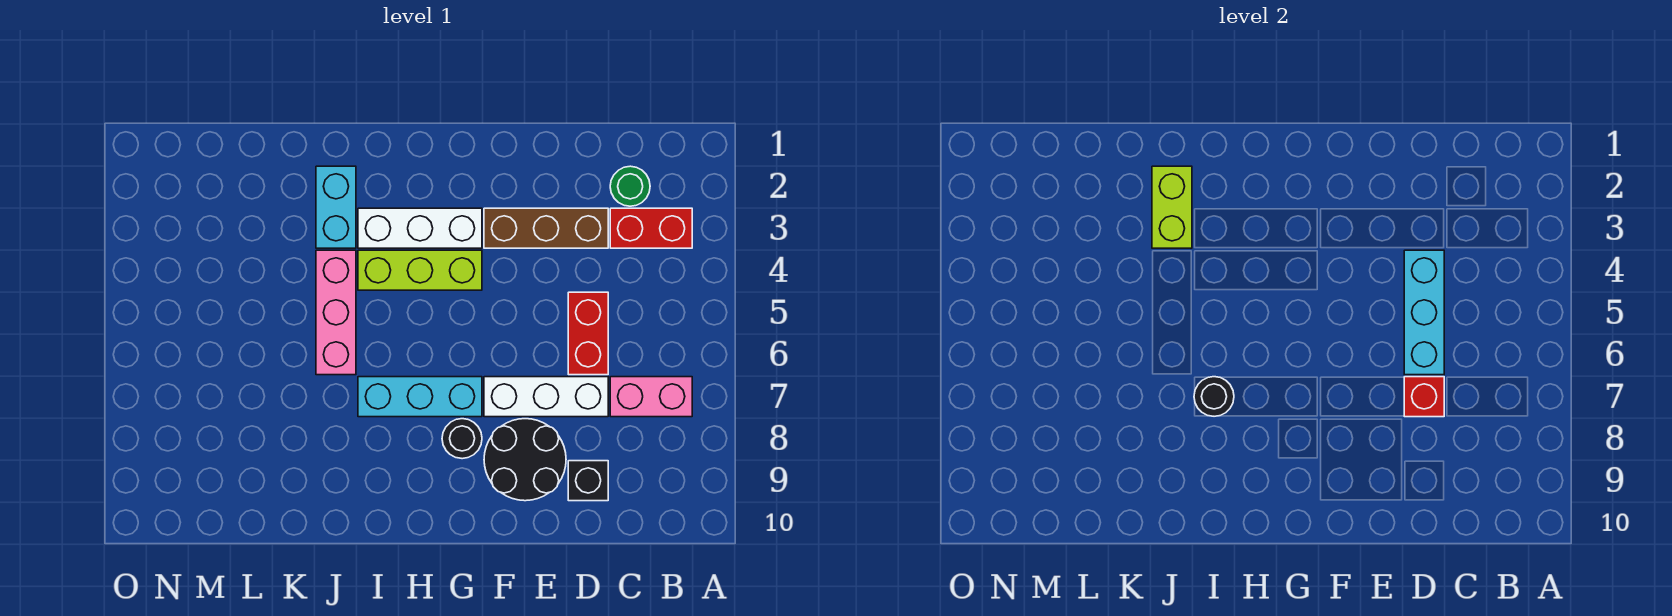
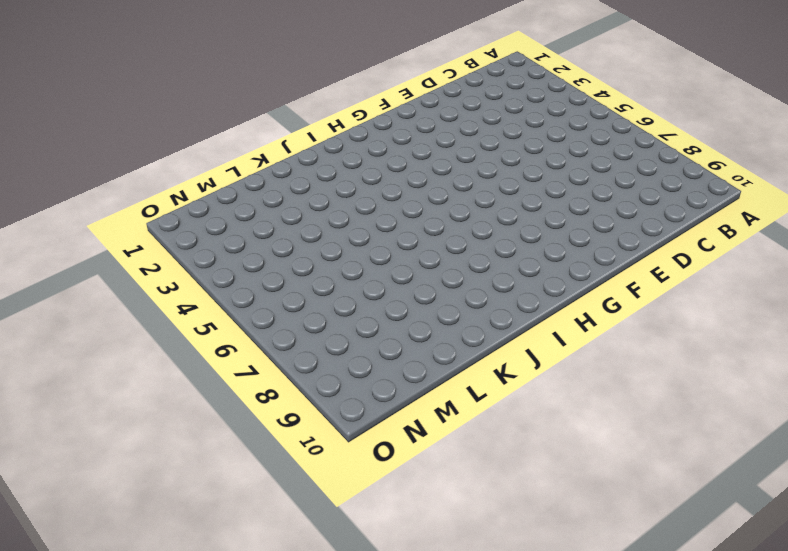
none -> red 1x2 brick [610,208,692,248]
none -> pink 1x2 brick [610,377,692,417]
none -> green 1x1 round brick [610,166,650,206]

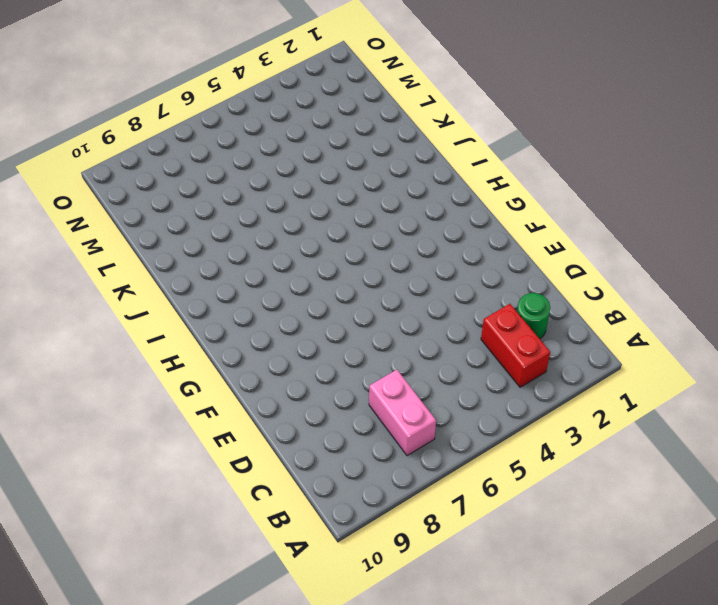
none -> brown 1x3 brick [484,208,608,248]
none -> red 1x2 brick [568,292,608,375]
none -> white 1x3 brick [484,377,608,417]

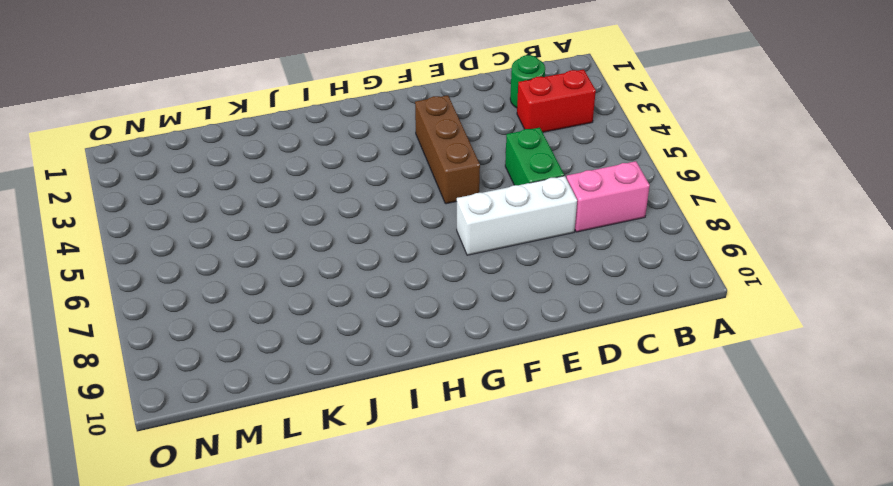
green 1x2 brick [505,128,564,185] -> red 1x2 brick [568,292,608,375]
brown 1x3 brick [415,95,480,204] -> brown 1x3 brick turned to [484,208,608,248]
none -> black 1x1 brick [568,461,608,501]
none -> black 2x2 round brick [484,419,566,501]
none -> white 1x3 brick [358,208,482,248]

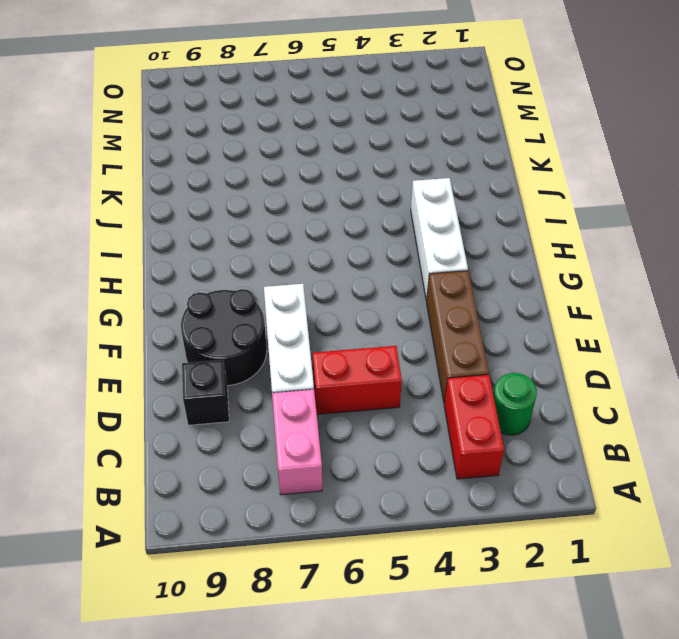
none -> lime 1x3 brick [358,250,482,290]
none -> cyan 1x3 brick [358,377,482,417]
none -> black 1x1 round brick [442,419,482,459]

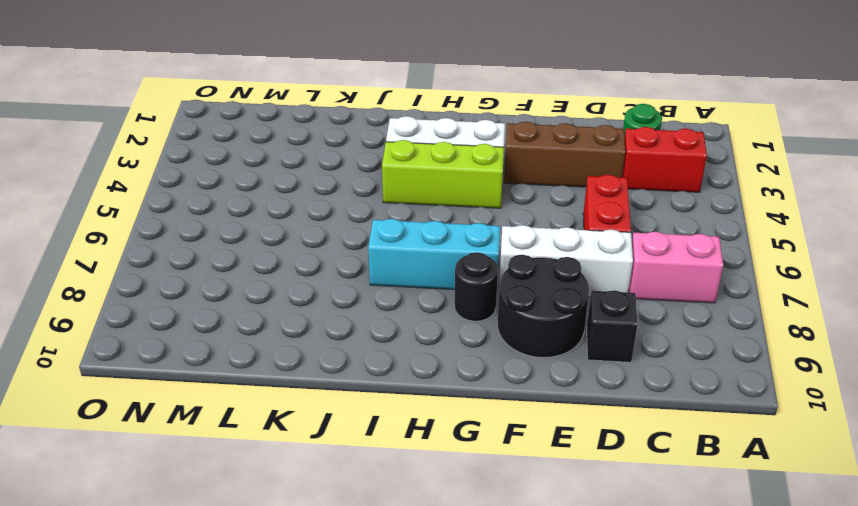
none -> cyan 1x2 brick [316,166,356,248]
none -> pink 1x3 brick [316,250,356,375]
none -> cyan 1x3 brick [1404,250,1444,375]

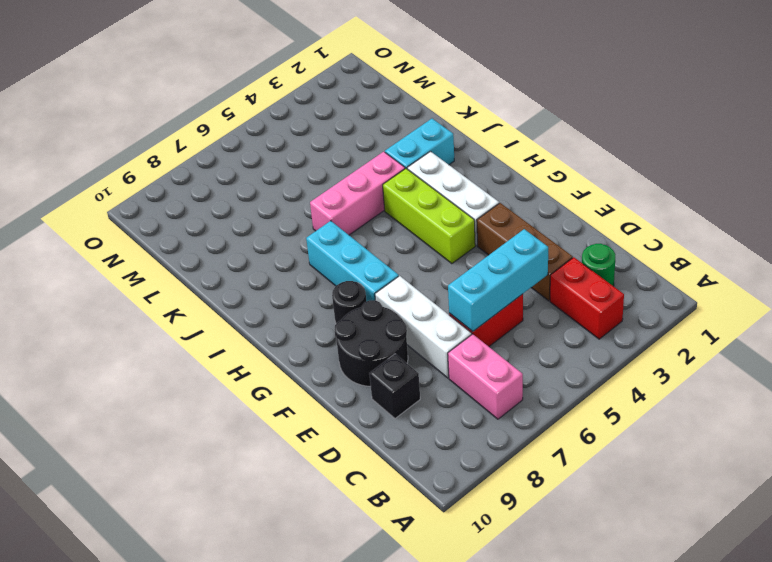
none -> red 1x1 brick [1404,377,1444,417]
none -> black 1x1 round brick [1194,377,1234,416]
none -> lime 1x2 brick [1152,166,1192,248]

